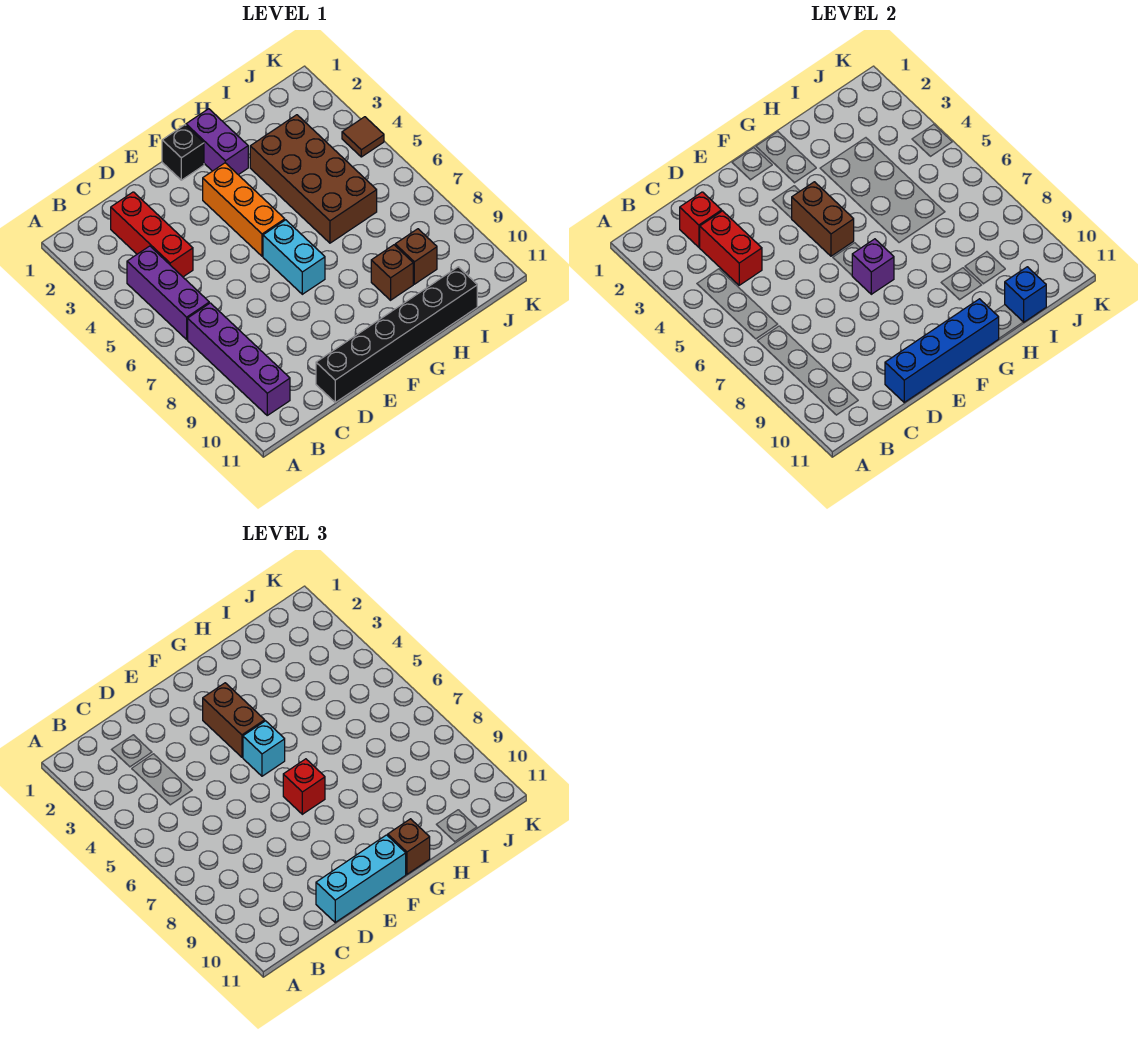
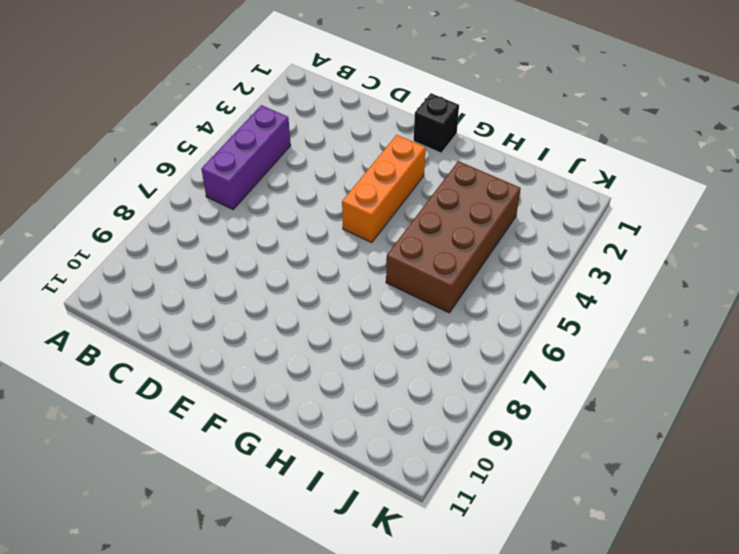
none -> purple 1x4 brick [188,303,290,415]
none -> red 1x3 brick [111,192,193,277]
none -> black 1x6 brick [316,267,477,402]

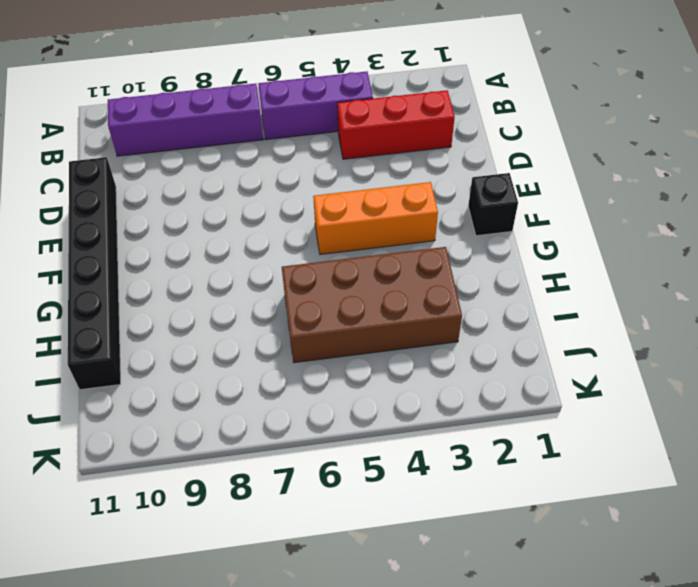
none -> cyan 1x2 brick [263,220,325,294]
none -> purple 1x2 brick [186,109,248,175]
none -> brown 1x1 brick [371,245,413,300]

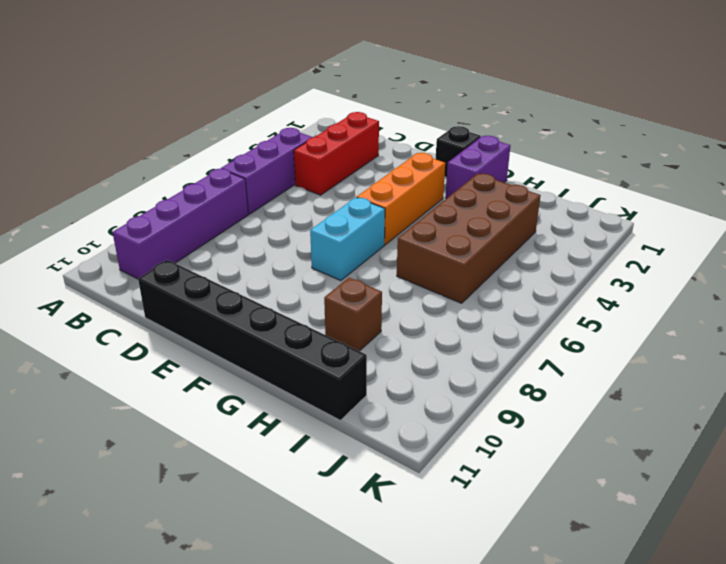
none -> brown 1x1 brick [395,229,437,284]
none -> brown 1x1 tile [342,117,384,157]
none -> red 1x1 brick [680,192,722,247]

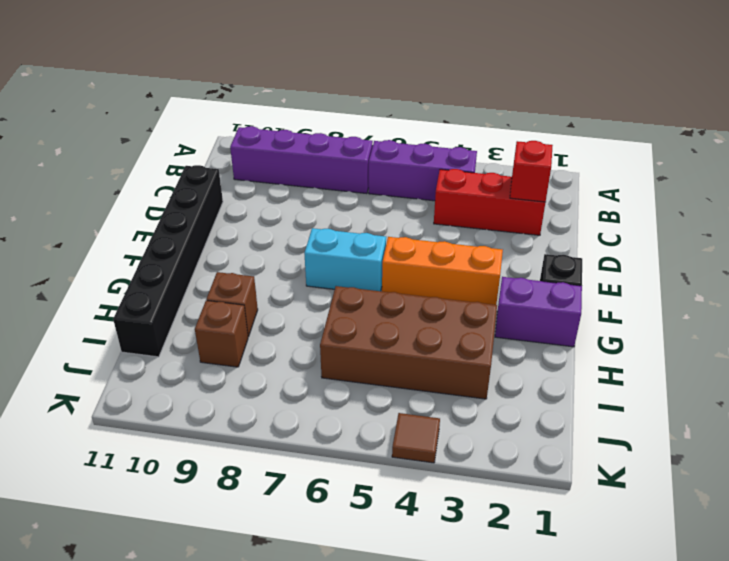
none -> red 1x2 brick [699,211,762,285]
none -> blue 1x4 brick [885,299,999,402]
none -> brown 1x2 brick [791,182,854,256]

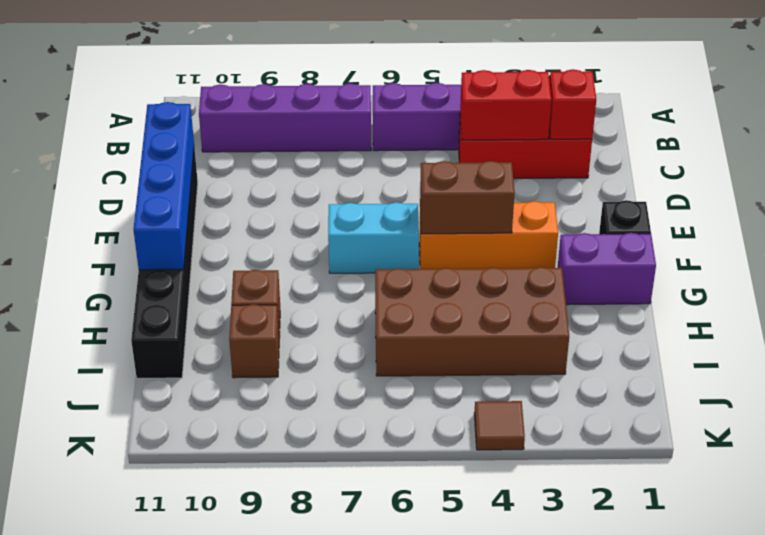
none -> purple 1x1 brick [852,239,894,294]
none -> blue 1x1 brick [1005,267,1046,322]
none -> cyan 1x3 brick [316,835,406,922]

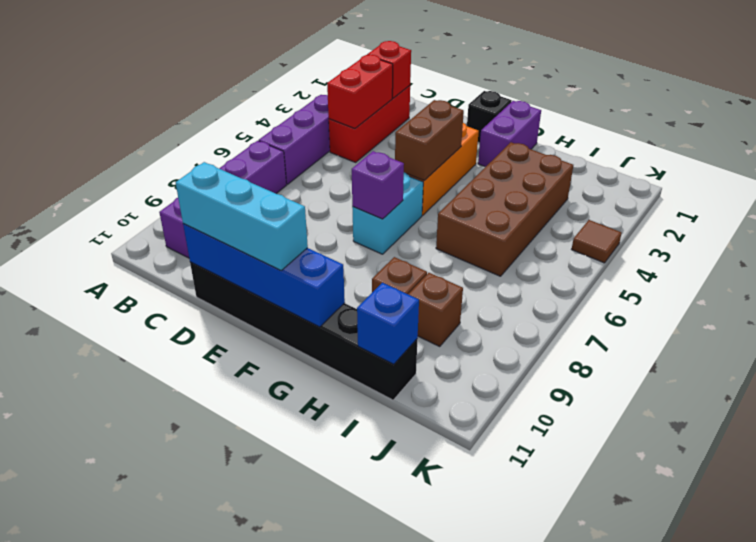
none -> brown 1x2 brick [203,683,265,757]
none -> cyan 1x1 brick [243,721,285,776]
none -> red 1x1 brick [283,759,325,814]

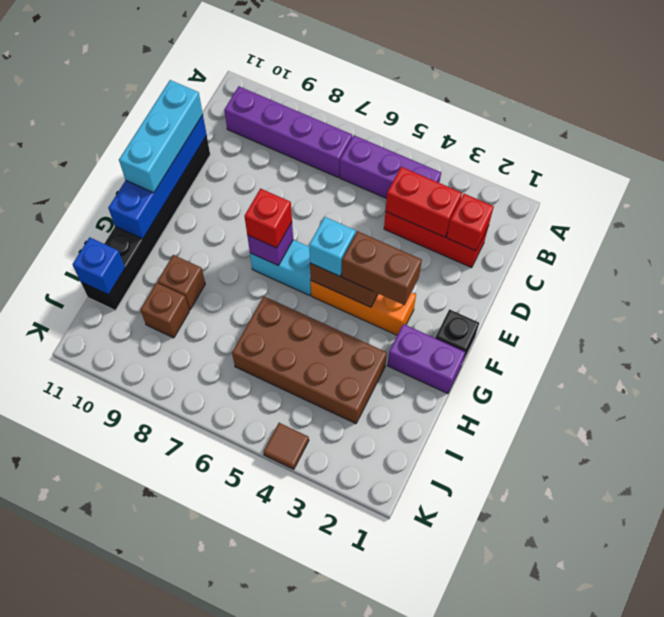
none -> brown 1x1 brick [388,819,430,874]

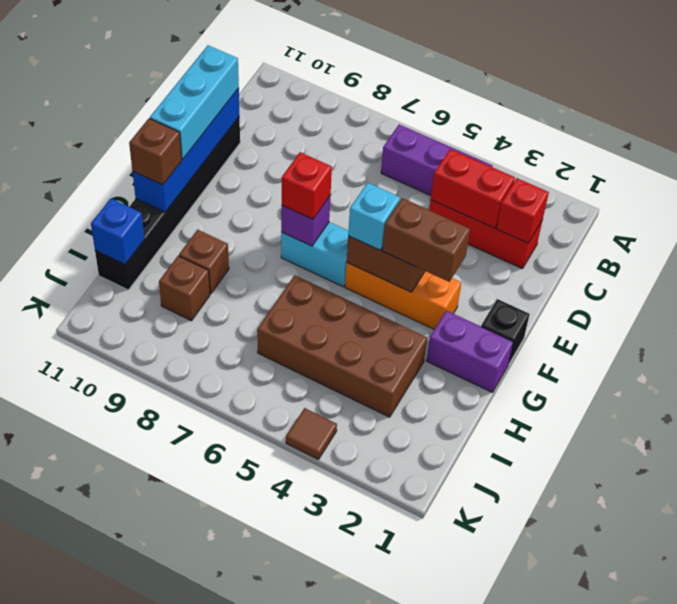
none -> purple 1x4 brick [188,303,290,415]

